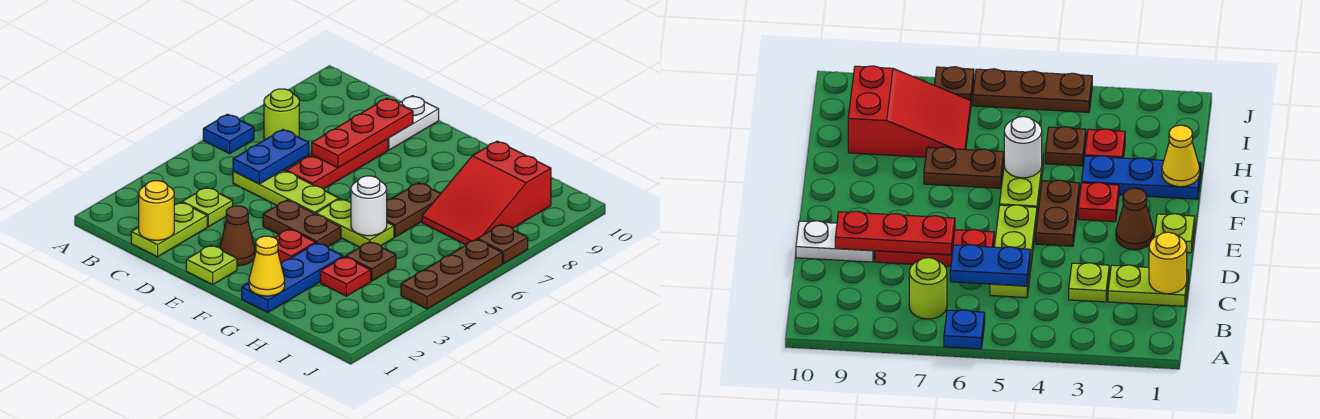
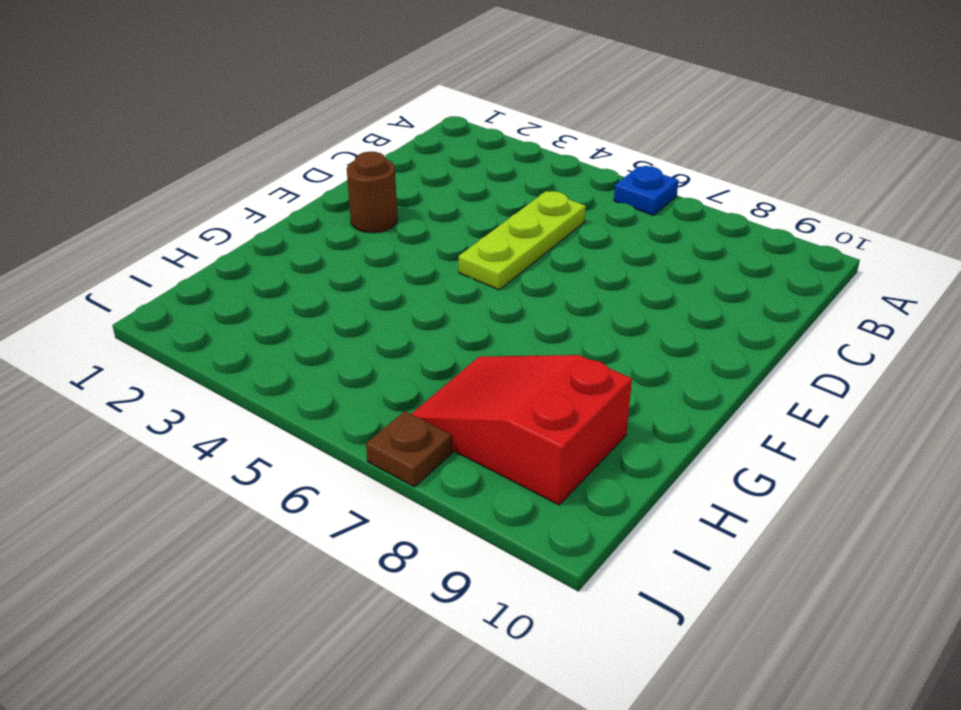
brown 1x1 round brick [347,152,398,233] -> brown 1x1 cone [220,206,255,266]
none -> lime 1x1 round brick [264,89,299,140]
none -> lime 1x2 plate [131,202,207,257]
none -> lime 1x1 plate [182,187,233,227]

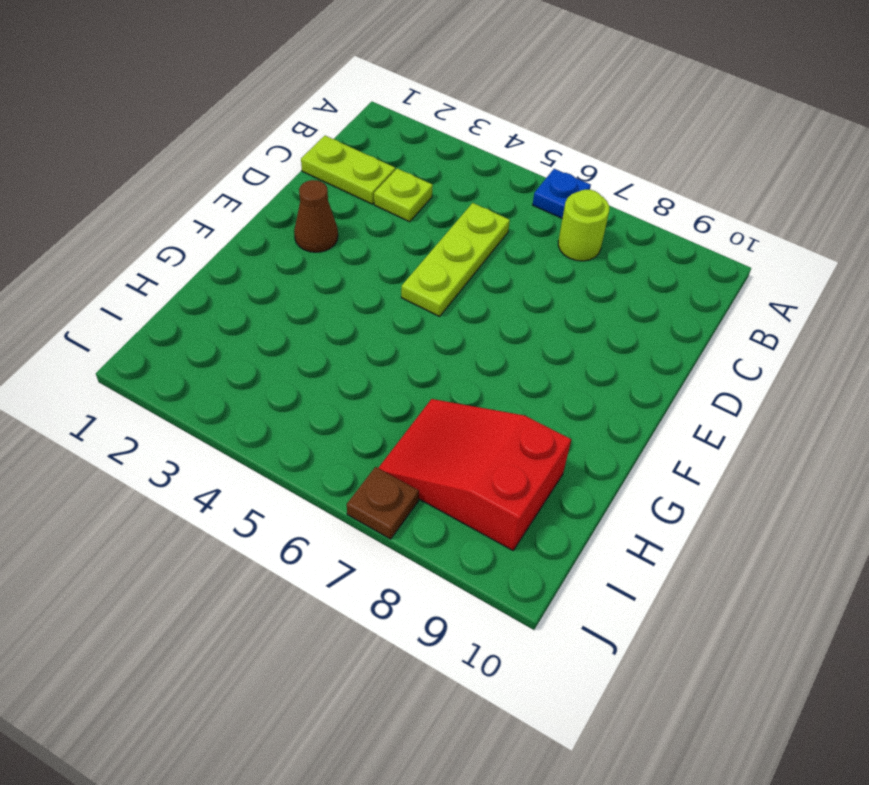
none -> red 1x3 plate [286,139,388,189]
none -> white 1x2 plate [388,96,439,150]
none -> lime 1x1 plate [186,245,237,285]

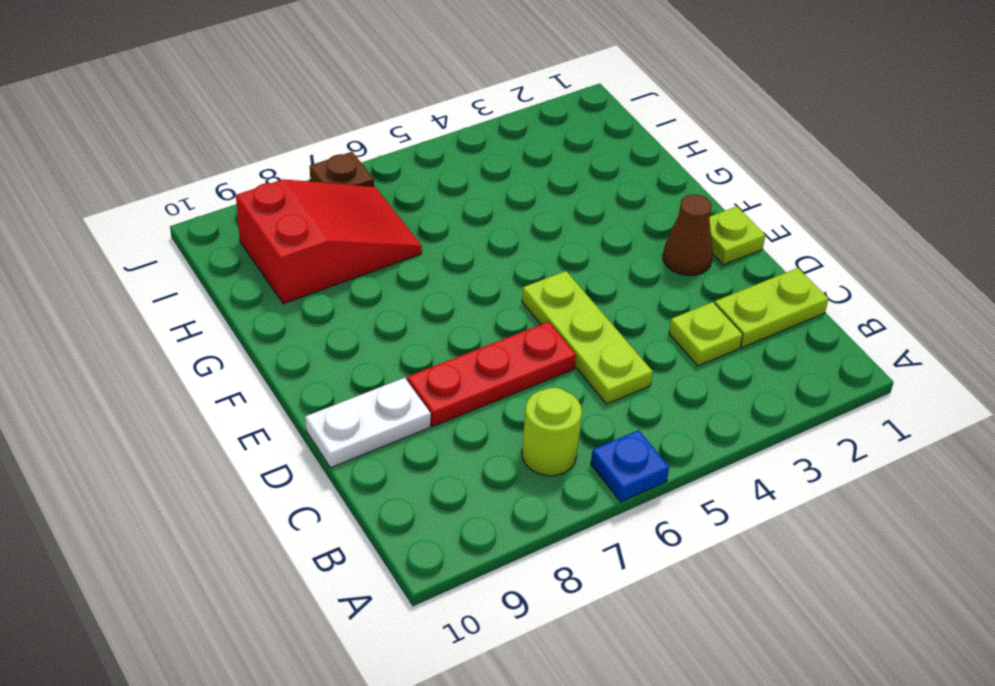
none -> brown 1x2 plate [263,200,341,247]
none -> red 1x1 plate [275,229,316,263]
none -> lime 1x2 plate [316,199,394,247]

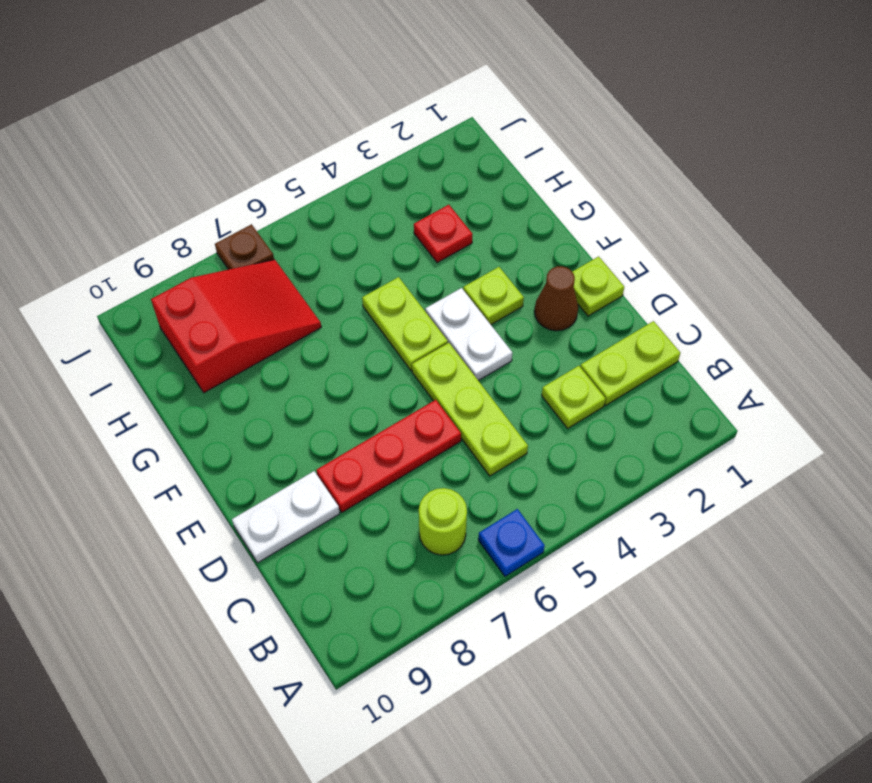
white 1x2 plate [425,288,512,381] -> brown 1x2 plate [263,200,341,247]
lime 1x1 plate [463,267,524,325] -> red 1x1 plate [275,229,316,263]
none -> blue 1x3 plate [242,243,343,312]
none -> brown 1x2 plate [387,183,441,237]
none -> brown 1x1 plate [346,242,396,281]

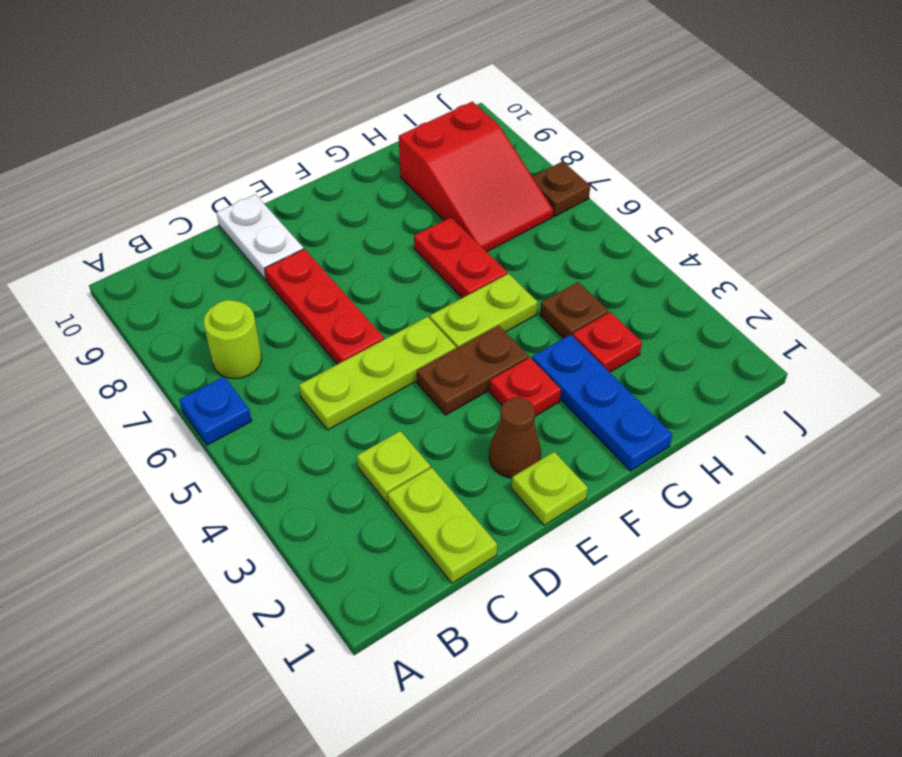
red 1x2 plate [414,217,507,298] -> brown 1x2 plate [387,183,441,237]
none -> brown 1x3 plate [401,239,502,309]
none -> yellow 1x1 round brick [139,181,174,240]
none -> blue 1x2 plate [233,130,309,184]

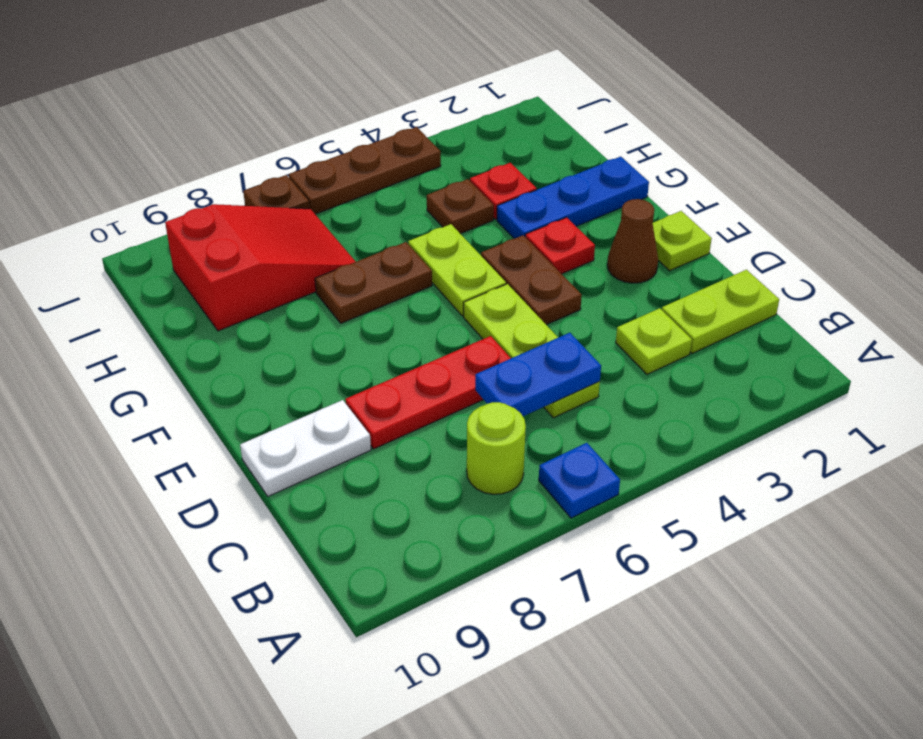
none -> yellow 1x1 round brick [139,181,174,240]
none -> red 1x3 plate [312,98,413,168]
none -> yellow 1x1 cone [249,236,285,296]

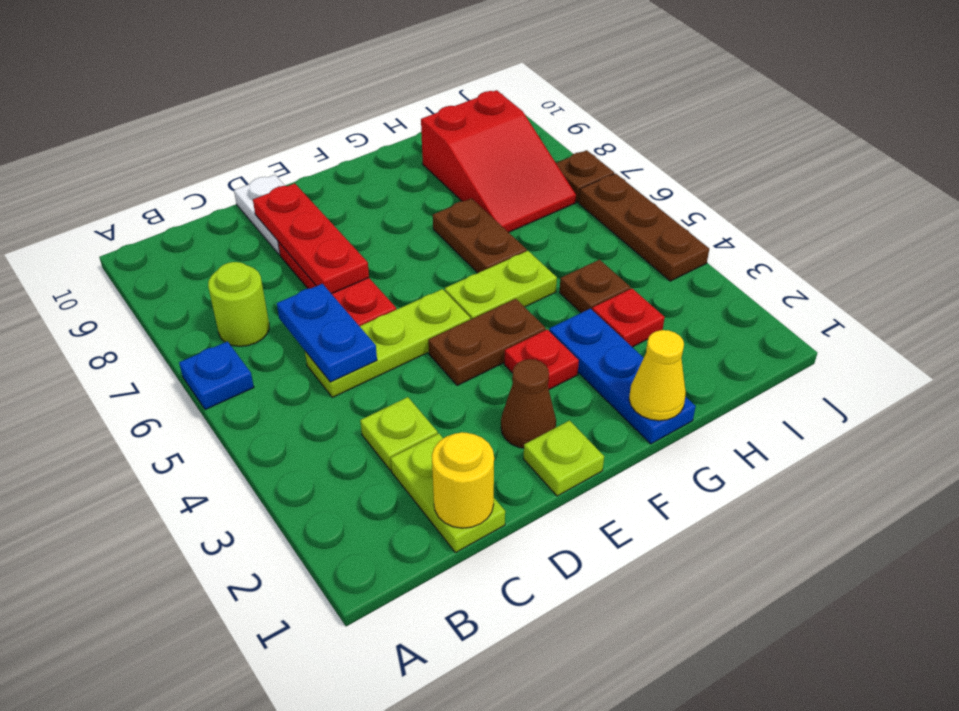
none -> white 1x1 round brick [351,176,387,236]

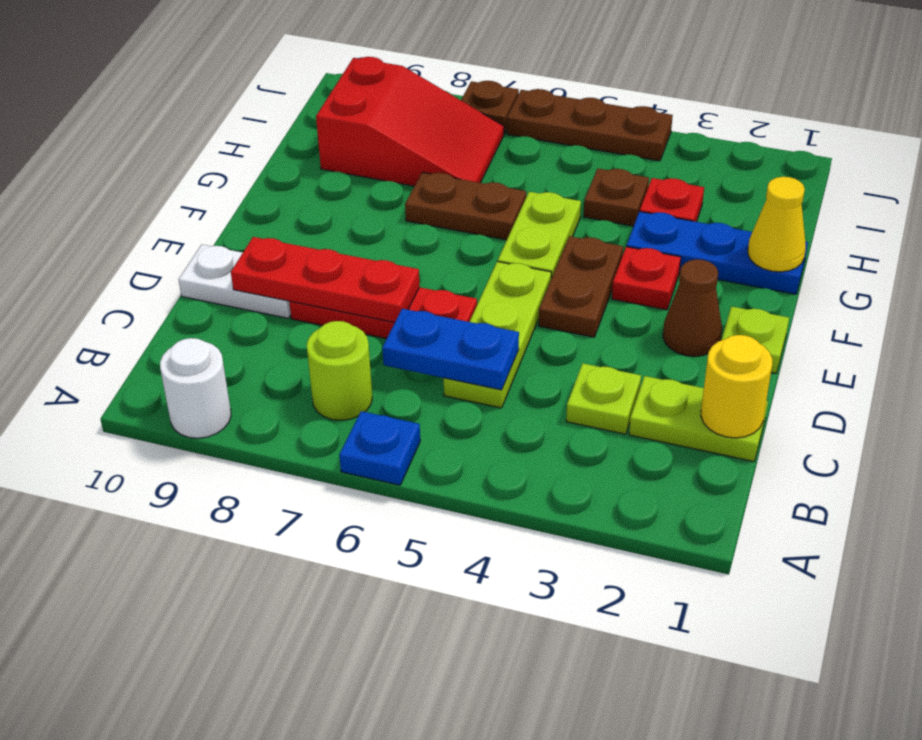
white 1x1 round brick [160,338,231,438] -> white 1x1 round brick moved to [351,176,387,236]

